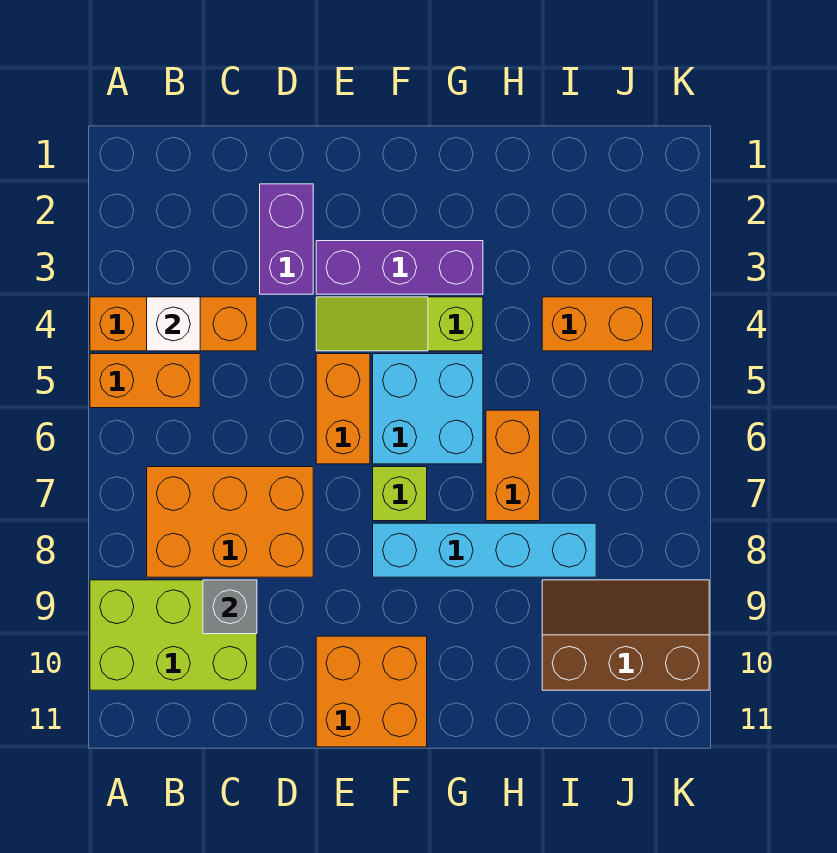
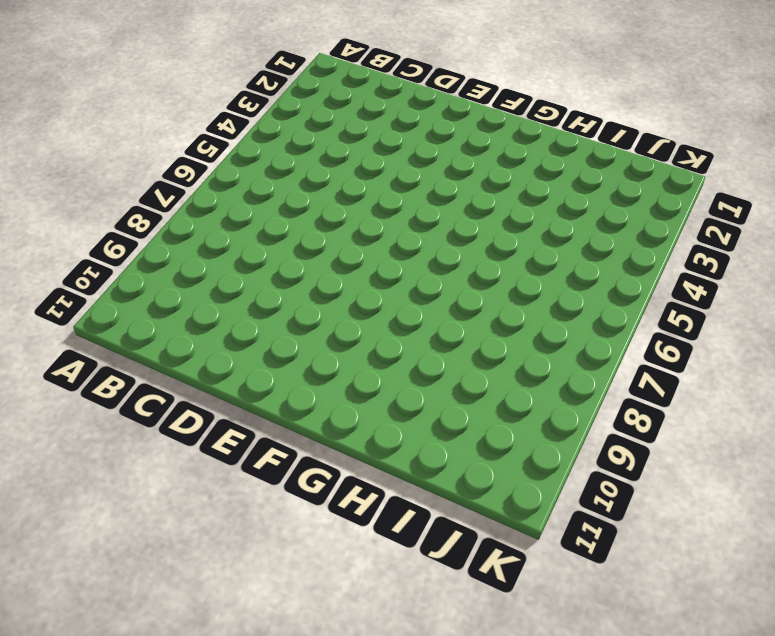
none -> orange 1x3 brick [90,297,257,351]
none -> orange 1x2 brick [90,354,200,408]
none -> lime 2x3 brick [90,580,257,690]

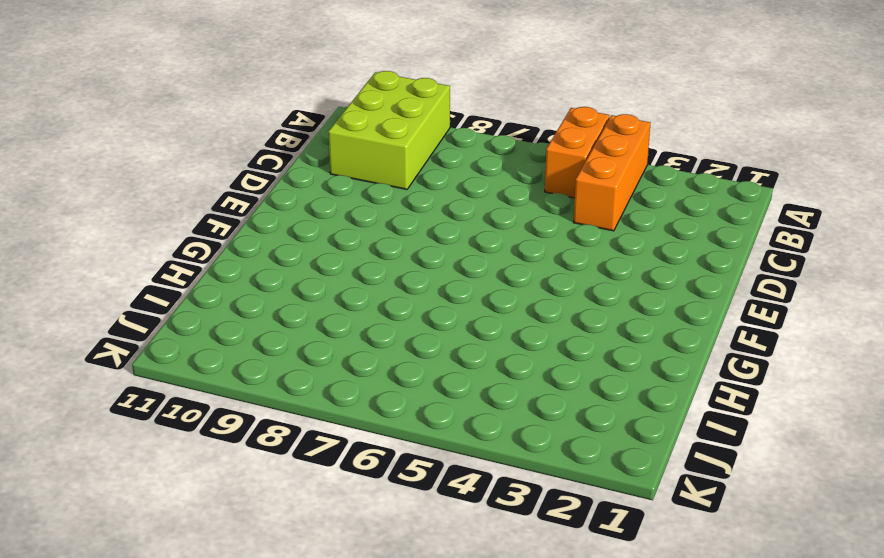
none -> orange 2x3 brick [147,467,313,577]
none -> purple 1x2 brick [260,184,313,294]
none -> purple 1x3 brick [316,241,483,294]

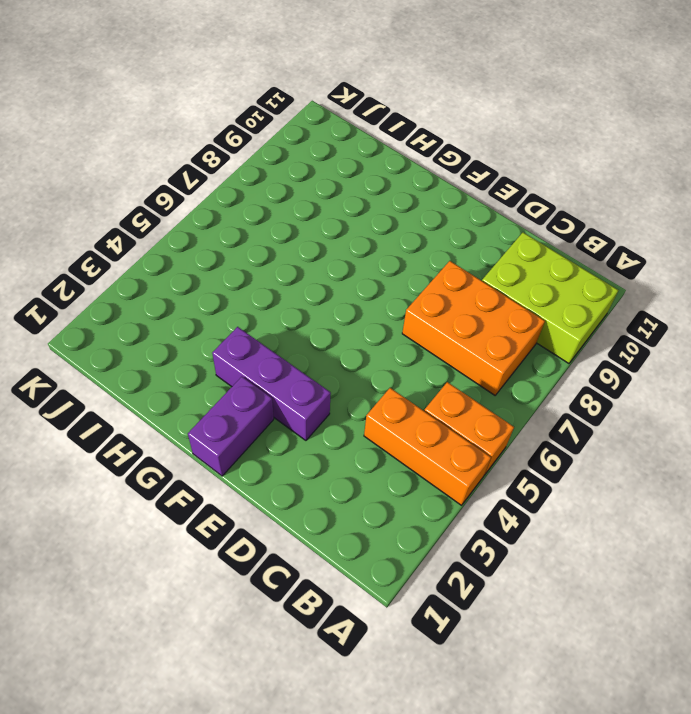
purple 1x2 brick [188,377,274,476] -> purple 1x2 brick moved to [260,184,313,294]
none -> lime 1x3 slope [316,297,483,351]
none -> orange 1x2 brick [316,354,370,464]
none -> orange 2x2 brick [316,636,427,747]

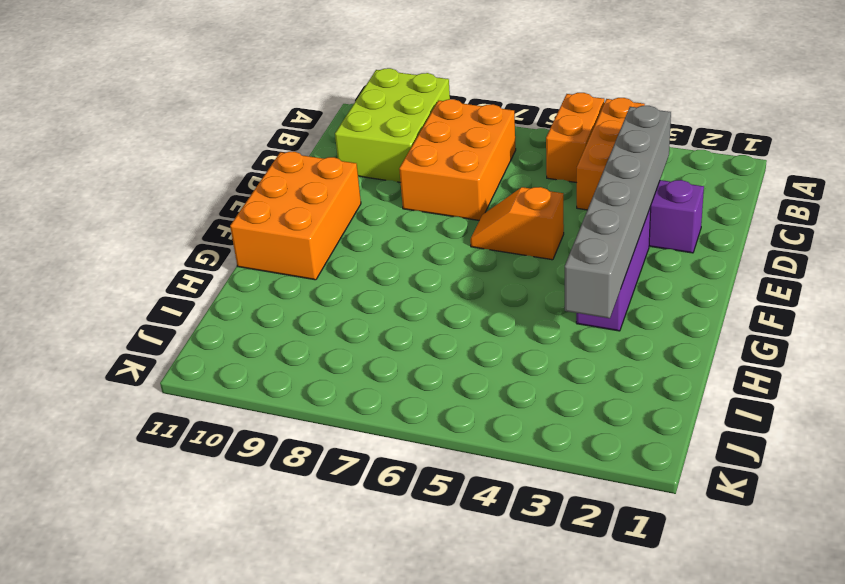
grey 1x6 brick [565,106,671,318] -> none
orange 1x2 slope [470,187,564,260] -> orange 1x2 brick [316,354,370,464]
orange 2x3 brick [230,152,361,280] -> orange 2x2 brick [316,636,427,747]
none -> lime 1x3 slope [316,297,483,351]
none -> cyan 2x2 brick [373,354,483,464]
none -> lime 1x1 brick [373,467,427,521]

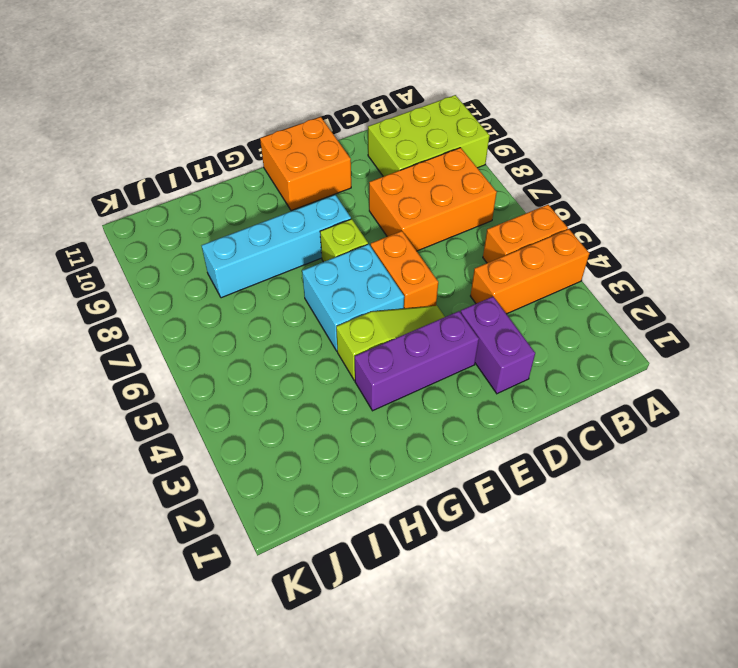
none -> orange 1x2 brick [486,410,540,521]
none -> orange 1x2 brick [542,297,653,351]
none -> brown 2x3 slope [542,580,709,690]

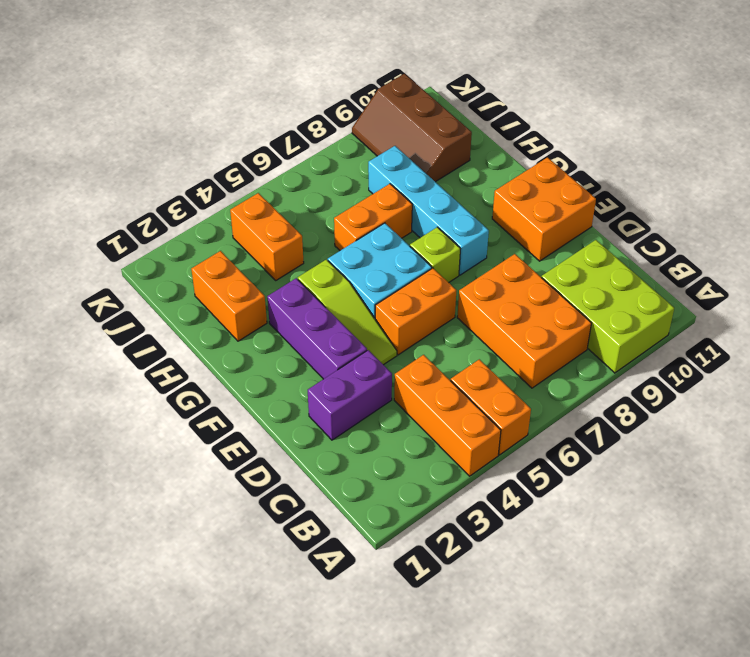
orange 1x2 brick [191,251,267,341] -> none
none -> white 1x1 brick [147,297,200,351]
none -> grey 1x1 brick [203,580,257,634]

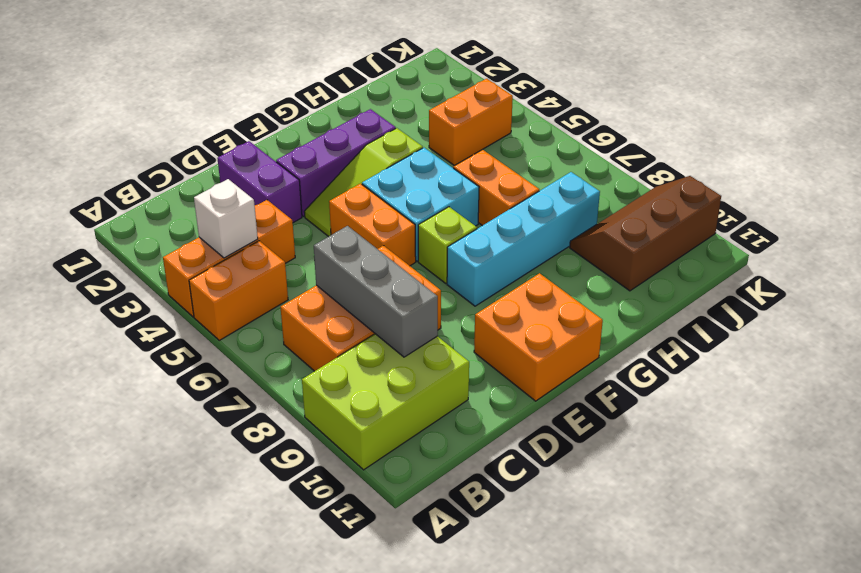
grey 1x3 brick [314,226,438,357] -> grey 1x1 brick [203,580,257,634]

